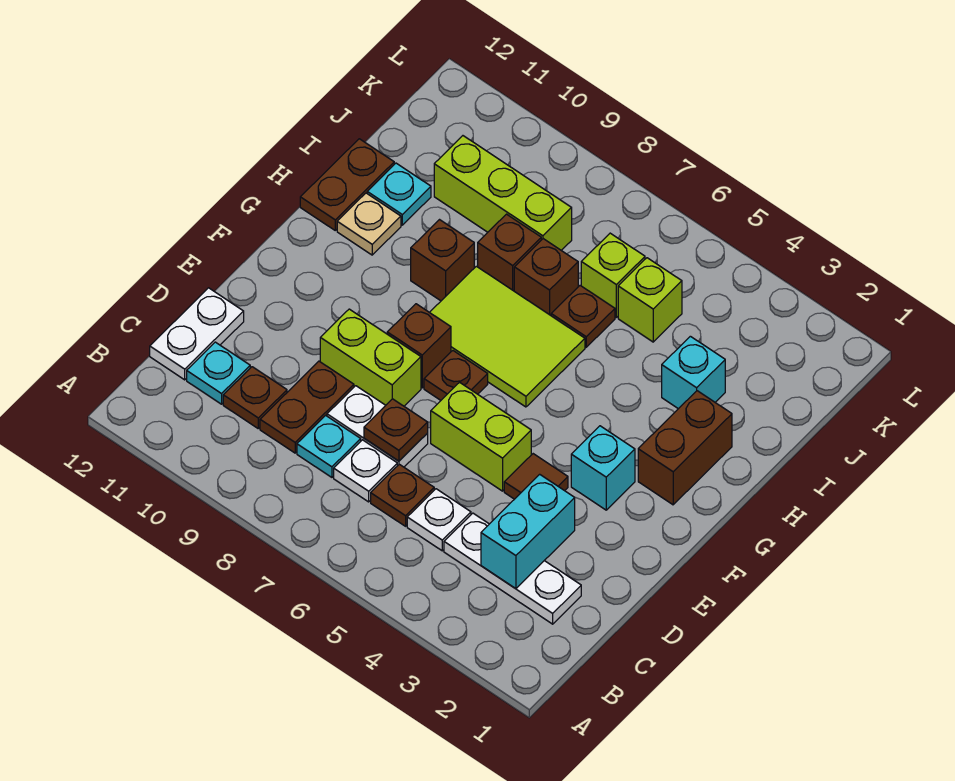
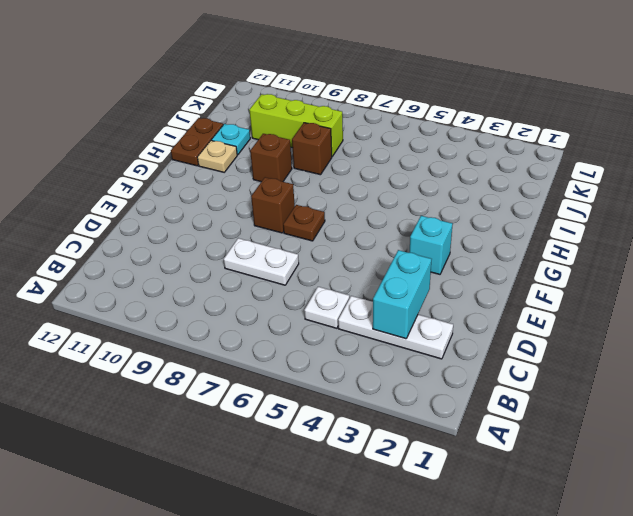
none -> brown 1x1 plate [371,464,434,526]
none -> white 1x1 plate [334,440,397,502]
none -> cyan 1x1 plate [297,415,361,477]
none -> brown 1x2 plate [260,361,354,453]

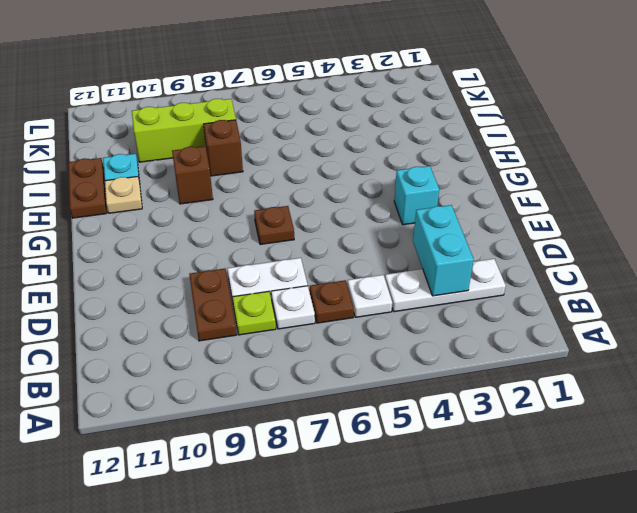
lime 1x1 plate [233,291,276,335] -> cyan 1x1 plate [297,415,361,477]
none -> brown 1x1 plate [223,367,287,428]
none -> cyan 1x1 plate [187,342,250,404]
none -> white 1x2 plate [150,288,244,380]
none -> brown 1x1 tile [504,454,568,499]

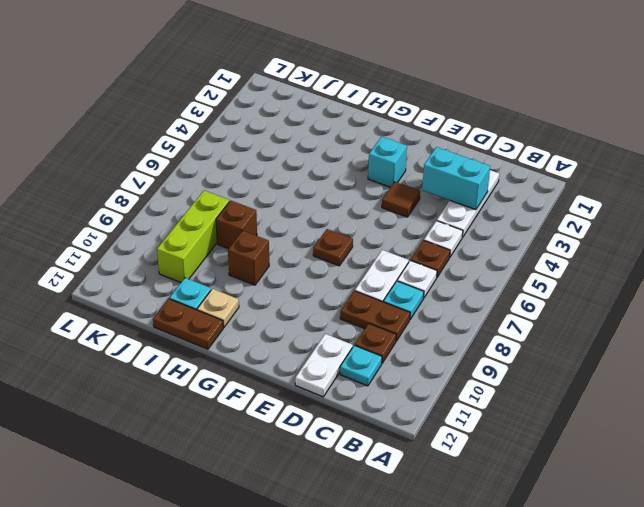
white 1x2 plate [295,334,353,397] -> white 1x2 plate turned to [150,288,244,380]
none -> lime 1x2 brick [431,382,531,491]
none -> lime 1x2 brick [320,309,421,406]
none -> brown 1x1 brick [387,304,451,388]
none -> brown 1x2 brick [638,391,732,505]

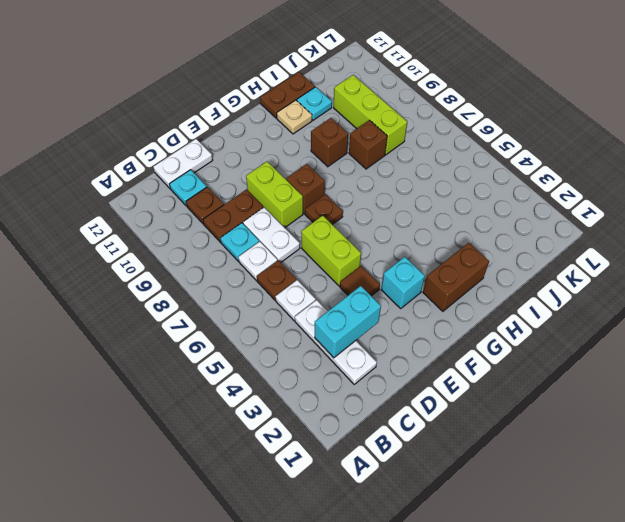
none -> lime 2x3 tile [430,266,585,407]
none -> cyan 1x1 brick [662,336,725,409]
none -> brown 1x1 plate [551,286,615,347]
none -> brown 1x1 brick [514,239,578,315]

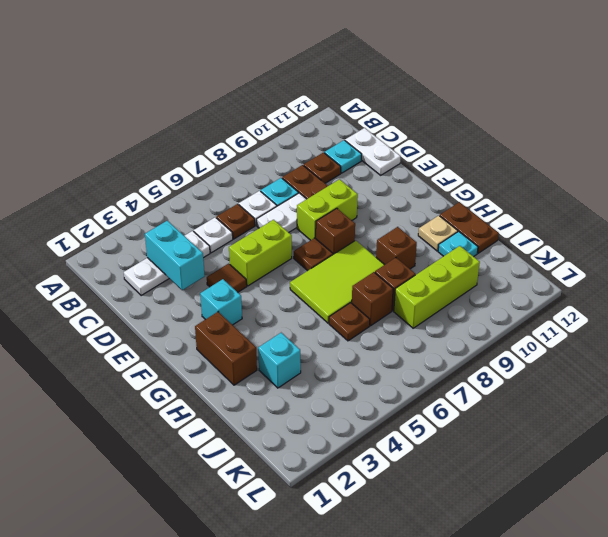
none -> lime 1x1 brick [618,258,682,342]
none -> lime 1x1 brick [581,233,645,317]
none -> brown 1x1 plate [364,399,428,461]

